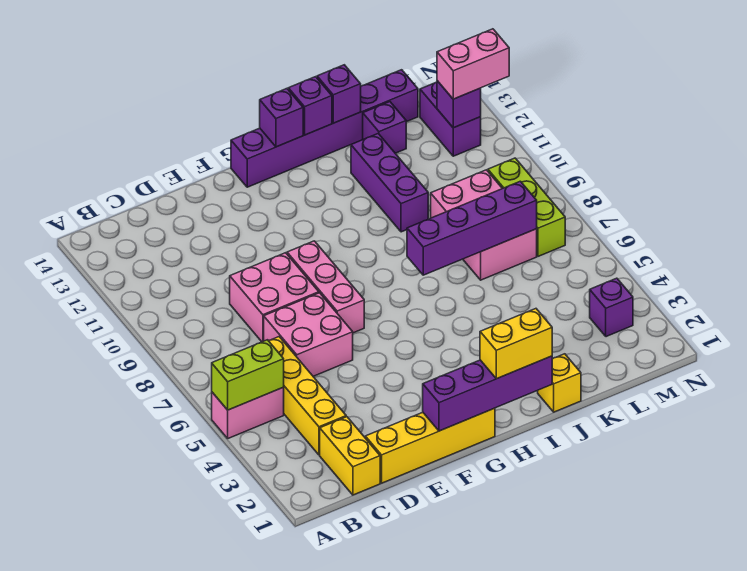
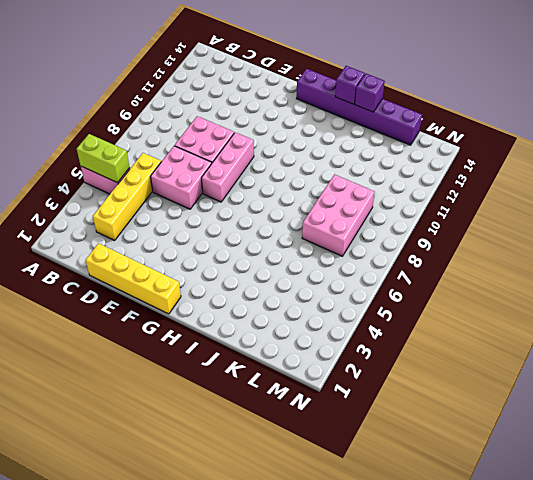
none -> yellow 1x2 brick [320,417,380,495]
none -> yellow 1x1 brick [538,354,581,412]
none -> purple 1x3 brick [351,134,428,232]

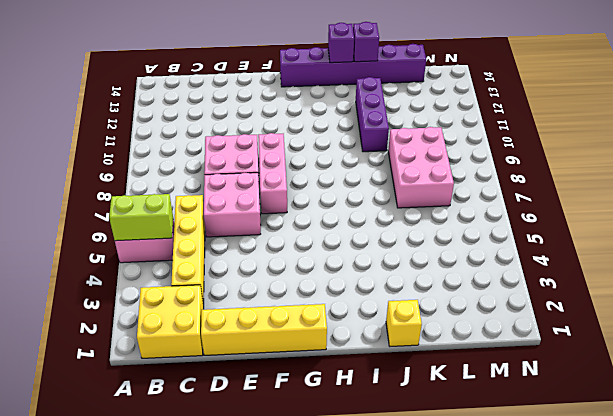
yellow 2x2 brick [137,285,204,358] -> yellow 1x2 brick [320,417,380,495]
none -> purple 1x1 brick [363,102,406,153]
none -> purple 1x1 brick [590,278,633,337]
none -> lime 1x3 brick [488,158,565,256]

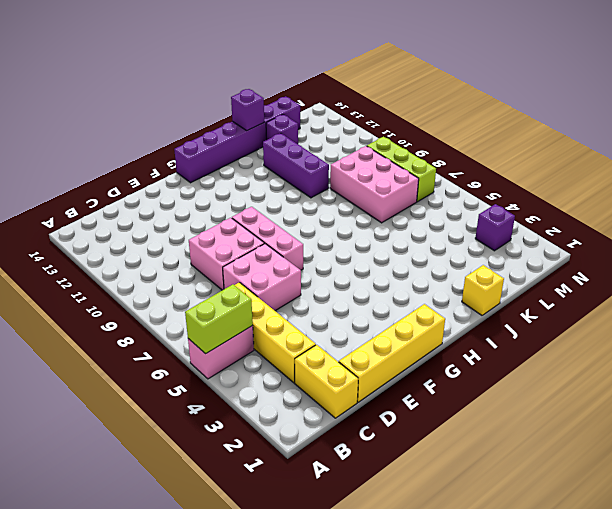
none -> purple 1x2 brick [420,82,481,156]
none -> purple 1x4 brick [423,356,552,431]
none -> purple 1x1 brick [260,89,303,147]

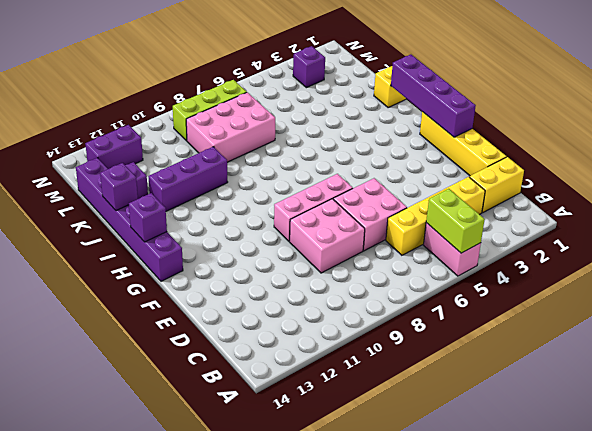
none -> purple 1x4 brick [407,181,537,275]
none -> purple 1x1 brick [288,77,332,135]
none -> purple 1x1 brick [437,81,481,128]

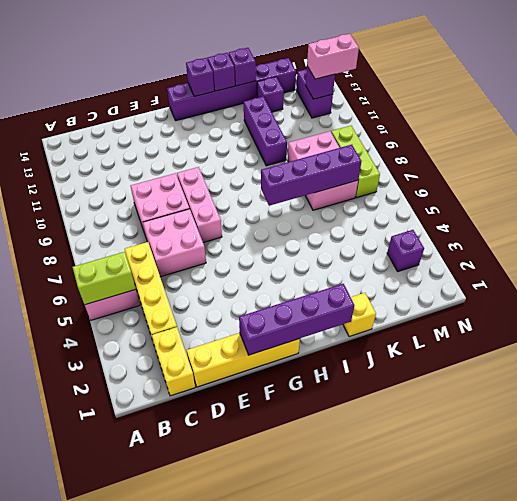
none -> yellow 1x2 brick [480,309,552,379]

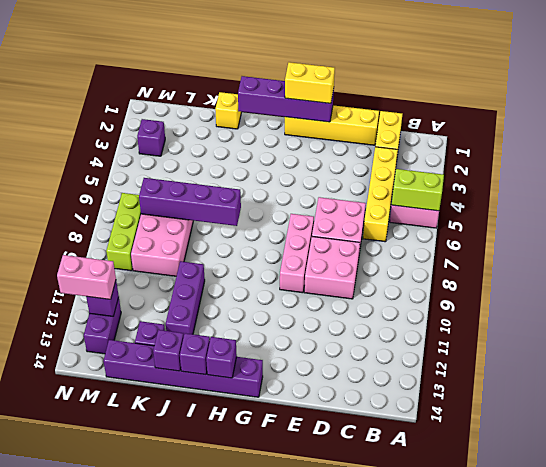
yellow 1x2 brick [285,62,335,103] -> yellow 1x2 brick moved to [480,309,552,379]

